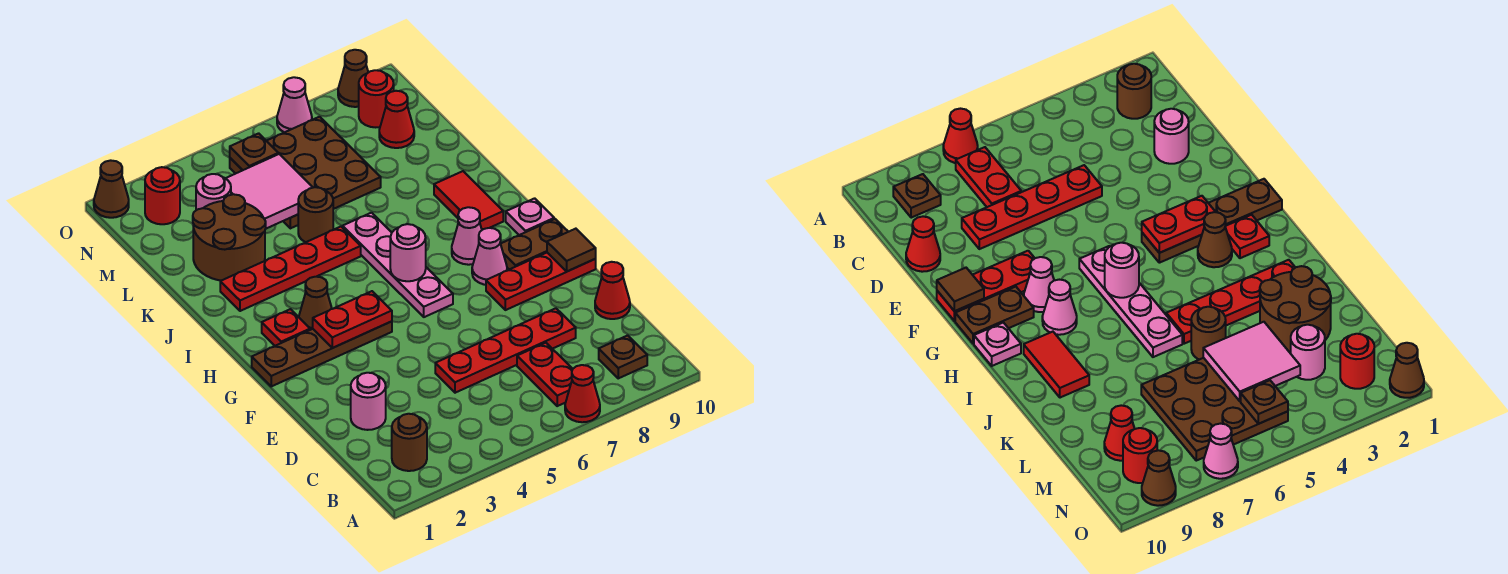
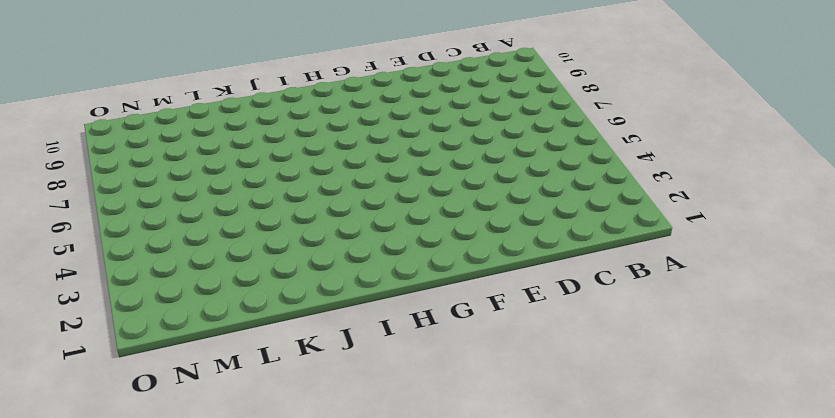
none -> red 1x1 cone [565,365,600,422]
none -> brown 1x1 round brick [392,414,427,471]
none -> red 1x2 plate [517,343,573,406]
none -> brown 1x1 plate [599,335,647,378]

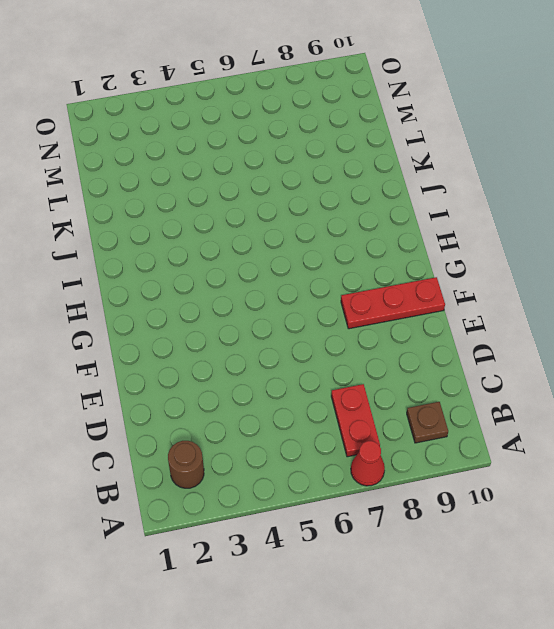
none -> pink 1x1 round brick [351,373,386,430]
none -> red 1x4 plate [435,308,576,393]
none -> red 1x1 cone [595,262,630,319]
none -> brown 1x4 plate [252,321,392,386]

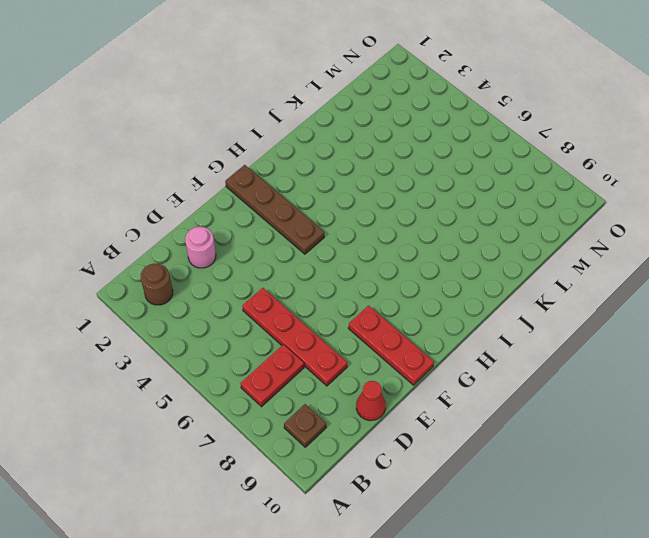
none -> red 1x1 cone [565,365,600,422]
none -> pink 1x4 plate [343,213,453,317]
none -> pink 1x1 cone [472,228,507,285]
none -> brown 1x2 plate [501,219,568,269]

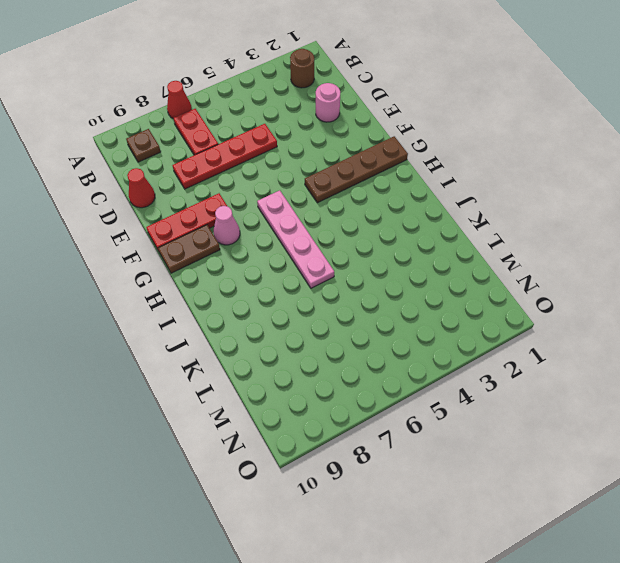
none -> red 1x1 plate [262,309,310,346]
none -> brown 1x1 cone [299,277,332,330]
none -> pink 1x1 cone [452,207,482,265]
none -> pink 1x1 plate [506,198,554,235]

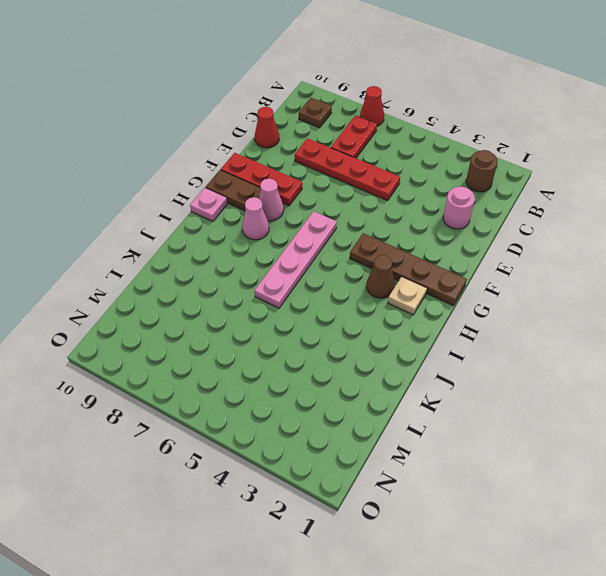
tan 1x1 plate [388,277,427,315] -> red 1x1 plate [262,309,310,346]
none -> red 1x2 tile [434,171,503,230]
none -> red 1x4 plate [220,227,361,311]
none -> brown 2x2 round brick [193,194,266,281]
none -> brown 1x1 round brick [298,187,333,242]

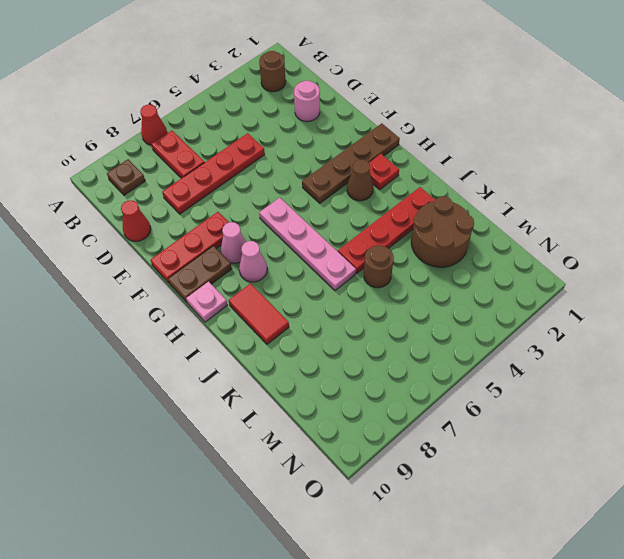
none -> brown 3x3 plate [230,117,381,228]
none -> pink 1x1 round brick [196,174,231,210]
none -> red 1x1 cone [379,91,414,148]
none -> red 1x1 round brick [145,167,180,224]

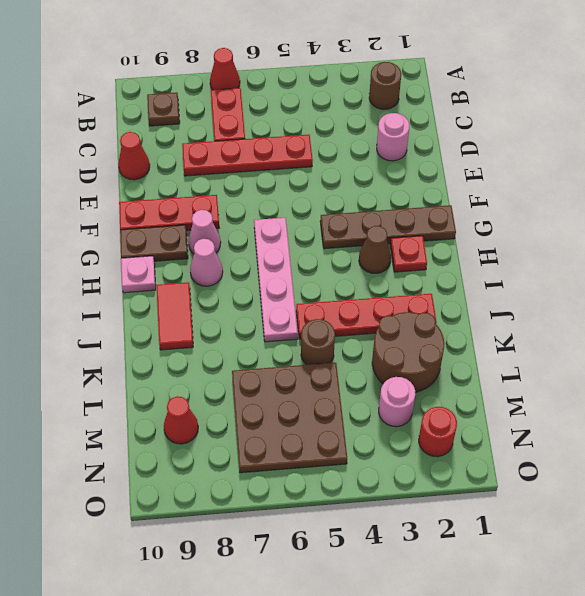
none -> red 1x1 round brick [359,70,394,127]
none -> brown 1x1 cone [94,160,129,218]
none -> pink 1x1 cone [277,77,312,132]
none -> brown 1x1 cone [338,50,368,107]

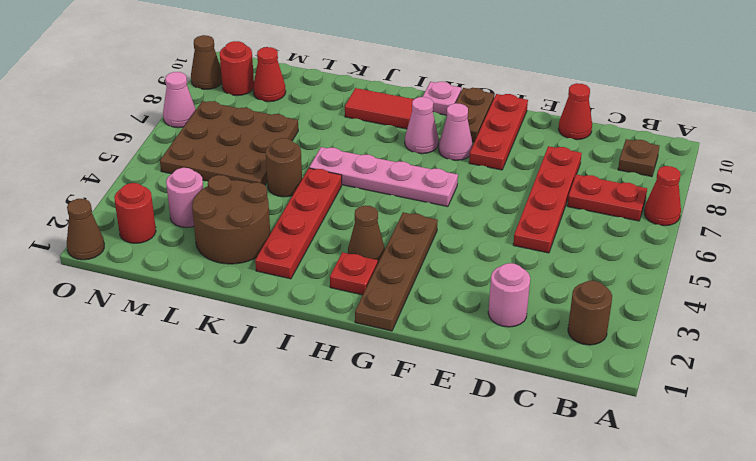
none -> brown 1x1 tile [547,229,596,271]
none -> red 1x2 plate [313,291,392,348]
none -> pink 1x1 round brick [390,224,426,281]
none -> pink 2x2 tile [226,154,313,229]

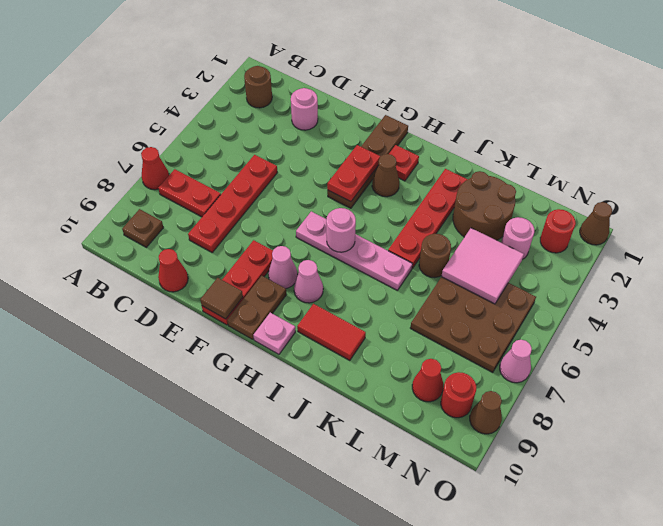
none -> brown 1x1 plate [230,133,278,170]

